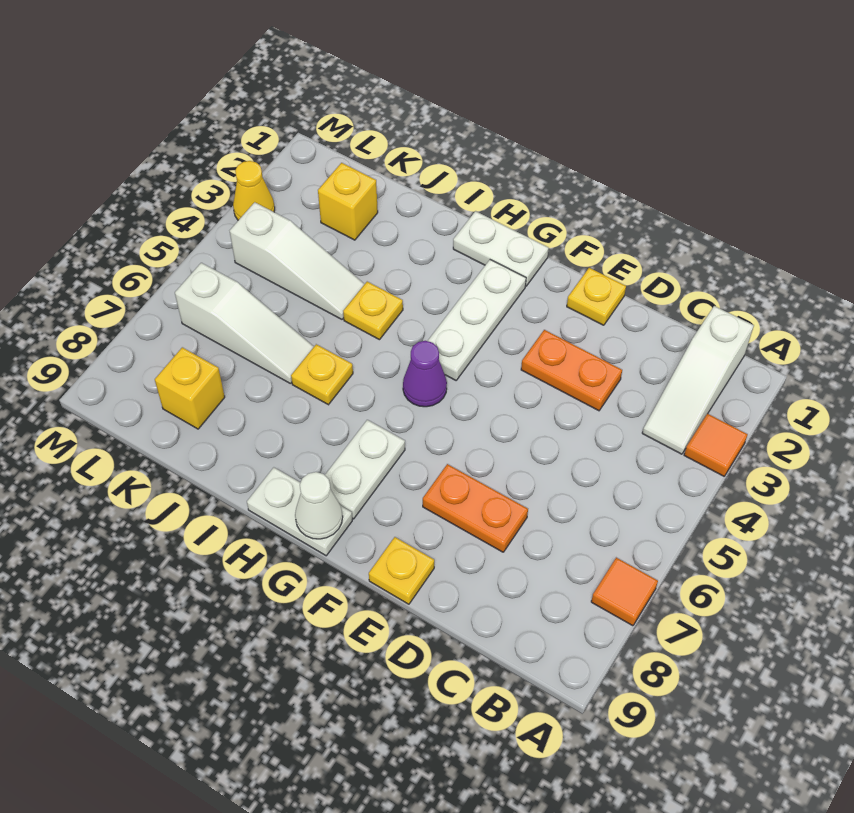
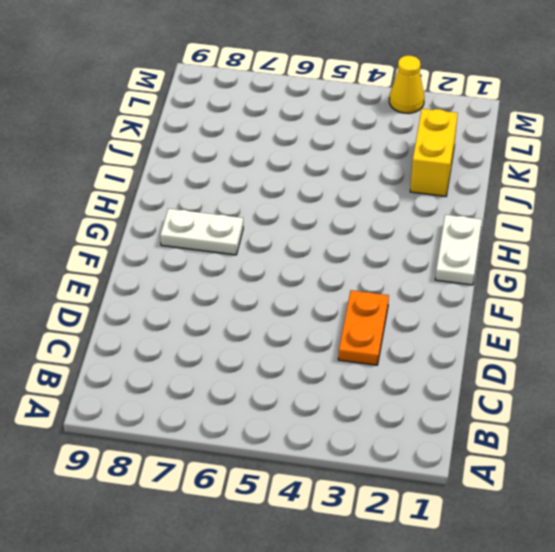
yellow 1x2 brick [410,109,458,196] -> yellow 1x1 brick [318,163,378,240]
none -> orange 1x1 tile [684,414,748,476]
none -> orange 1x1 tile [591,558,658,626]
none -> white 1x3 slope [642,306,754,454]

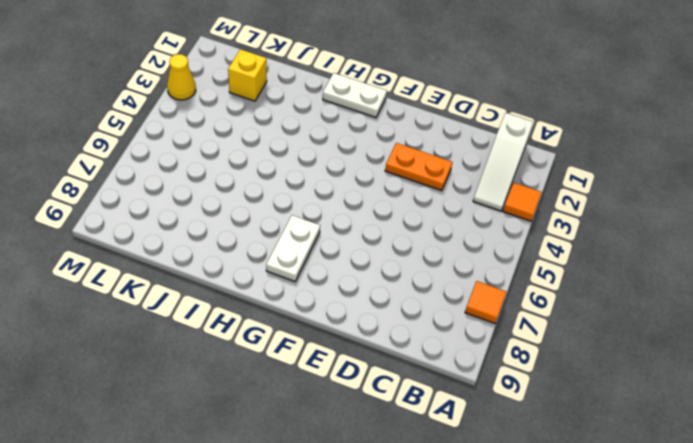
none -> orange 1x2 plate [423,464,528,552]
none -> yellow 1x1 plate [567,268,626,325]
none -> yellow 1x1 plate [369,537,434,604]

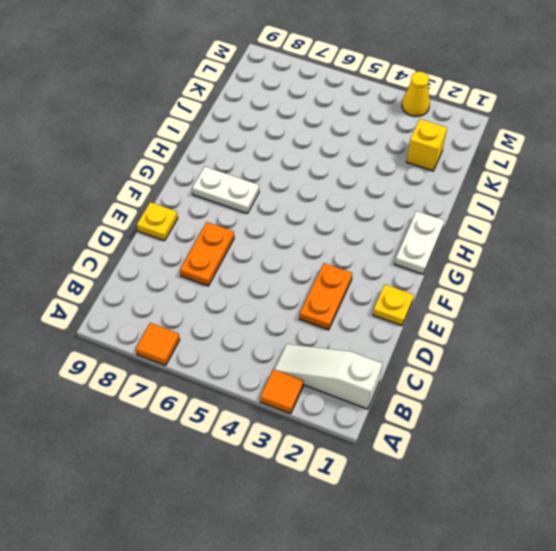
none -> white 1x3 plate [428,260,526,380]
none -> purple 1x1 cone [403,341,447,407]
none -> white 1x2 plate [247,467,352,556]

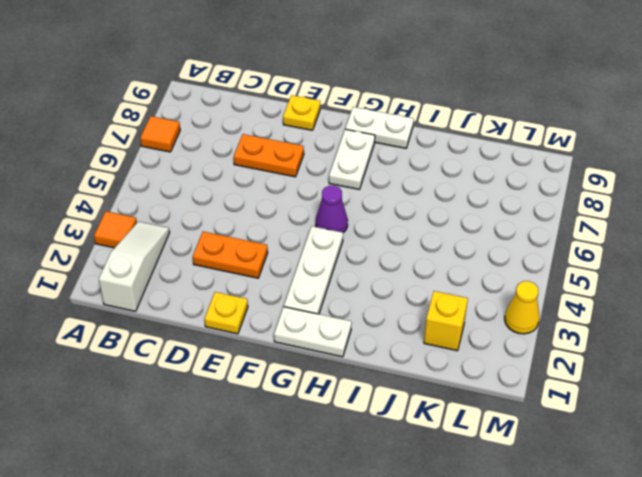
none -> yellow 1x1 plate [343,282,403,340]
none -> yellow 1x1 plate [291,344,353,405]
none -> white 1x3 slope [230,202,364,319]

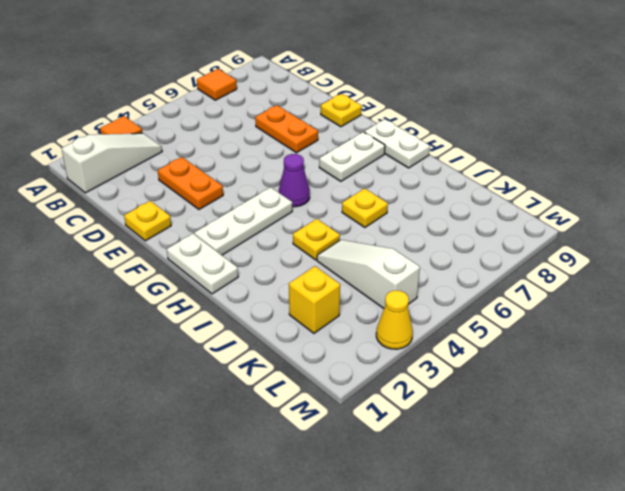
none -> white 1x3 slope [175,263,314,383]
none -> yellow 1x1 brick [155,347,225,429]
none -> white 1x1 cone [295,472,343,539]

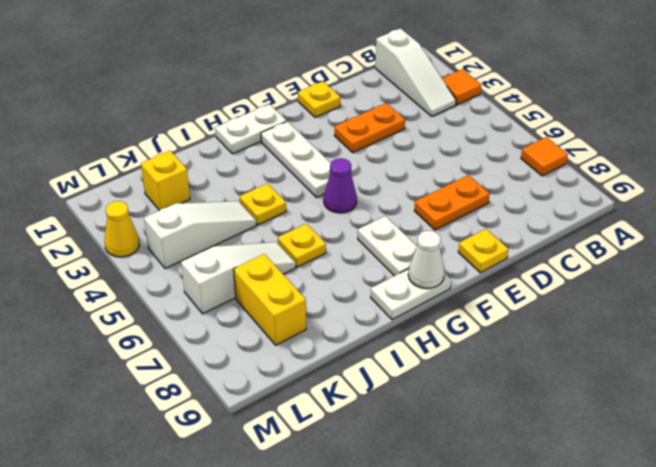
yellow 1x2 brick [234,254,306,345] -> yellow 1x1 brick [155,347,225,429]

